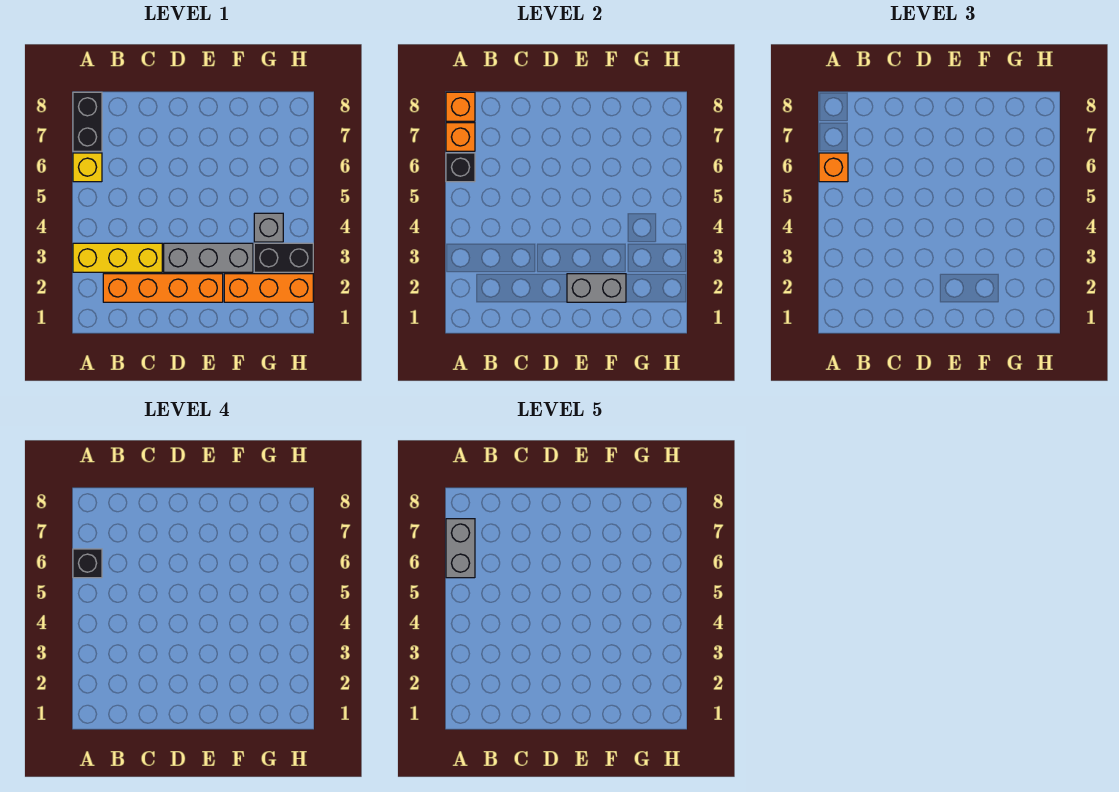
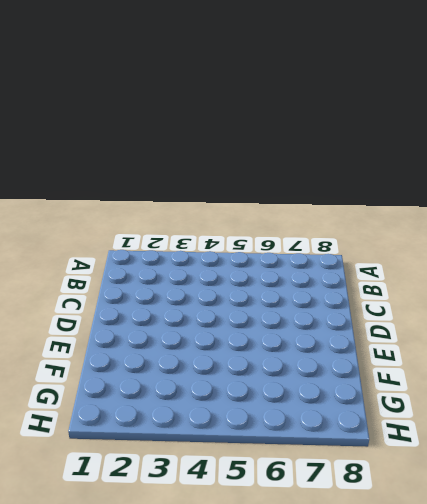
none -> yellow 1x3 brick [73,243,162,272]
none -> yellow 1x1 brick [73,153,102,182]
none -> black 1x2 brick [73,92,102,151]

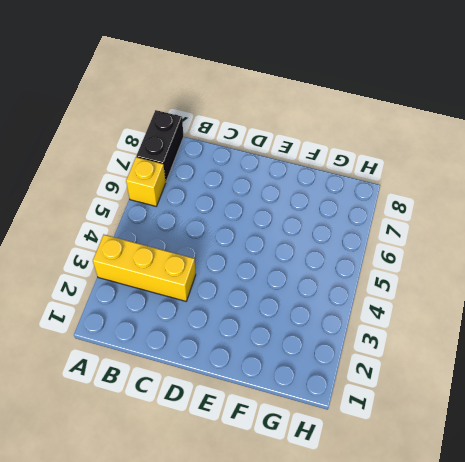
none -> orange 1x4 brick [103,274,223,302]
none -> grey 1x3 brick [164,243,253,272]
none -> orange 1x3 brick [224,274,313,302]

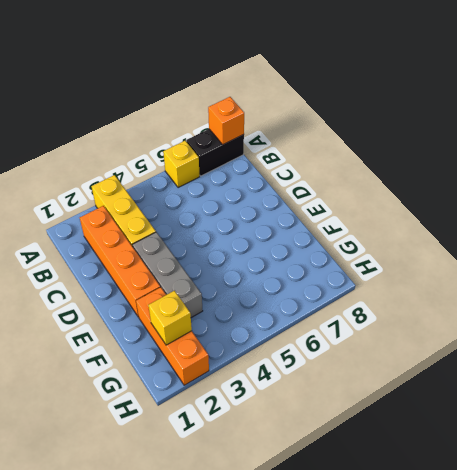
yellow 1x1 brick [148,291,192,345] -> none
none -> black 1x2 brick [254,243,313,272]
none -> grey 1x1 brick [254,213,283,242]
none -> black 1x1 brick [446,153,475,182]

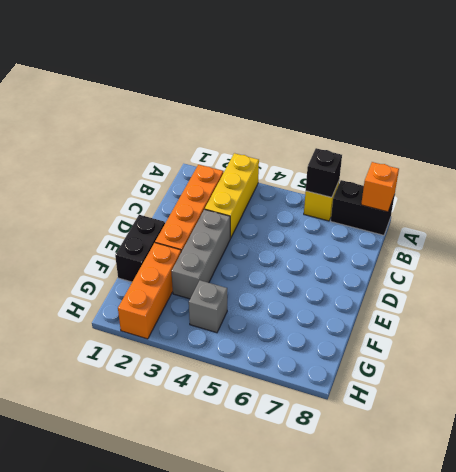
black 1x2 brick [115,215,165,282] -> black 1x2 brick moved to [254,243,313,272]
none -> orange 1x1 brick [446,123,475,151]
none -> grey 1x2 brick [567,274,626,302]
none -> orange 1x1 brick [819,153,848,182]

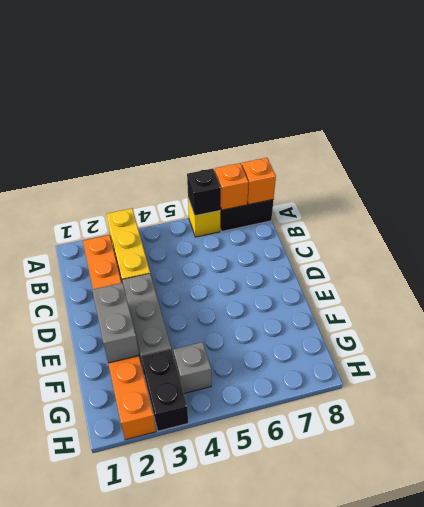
none -> orange 1x1 brick [819,153,848,182]
none -> black 1x1 brick [73,549,102,578]
none -> grey 1x2 brick [446,519,475,578]

